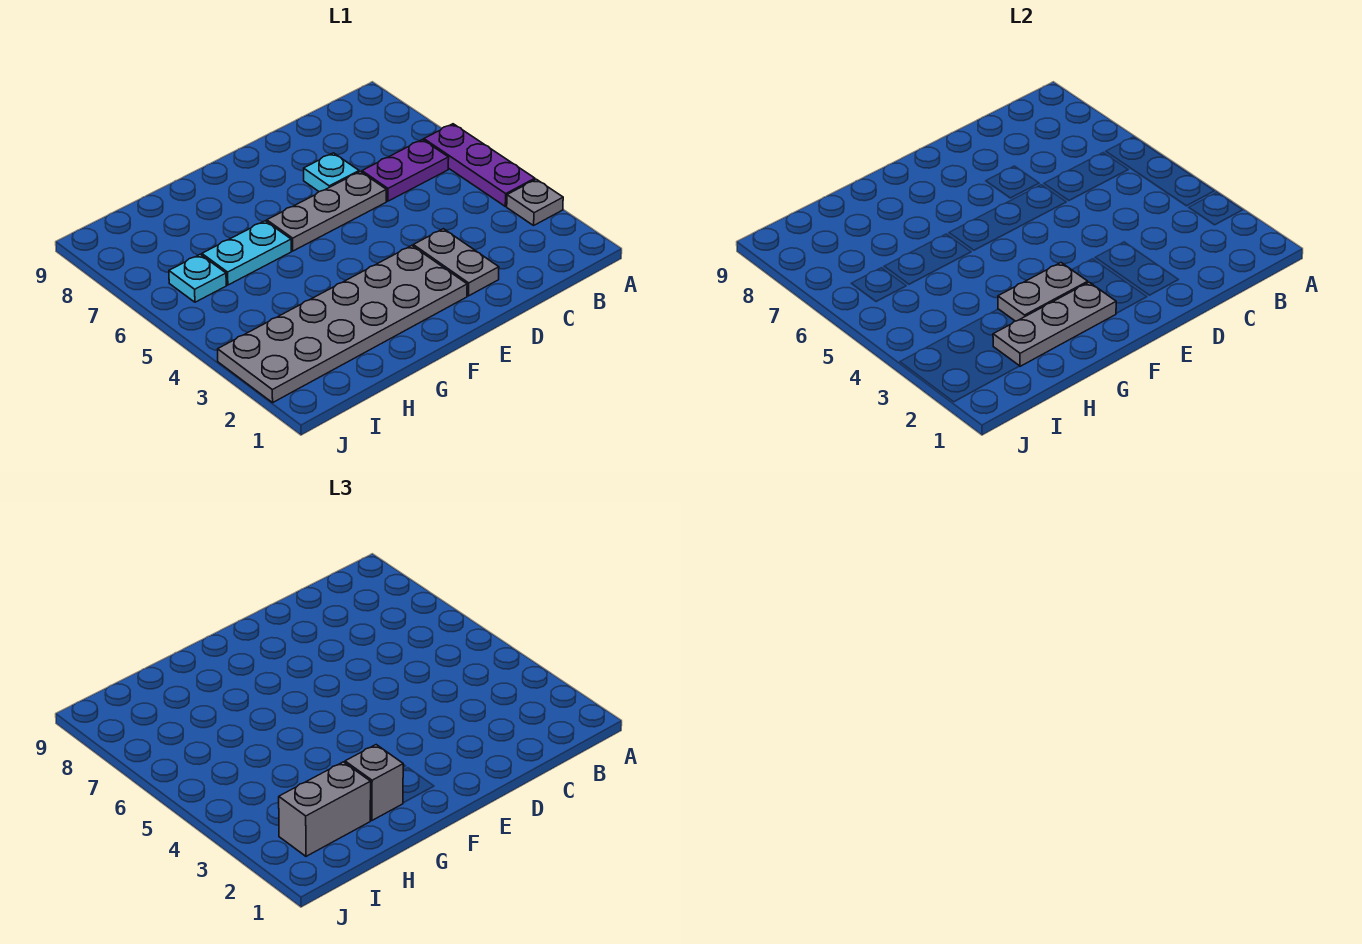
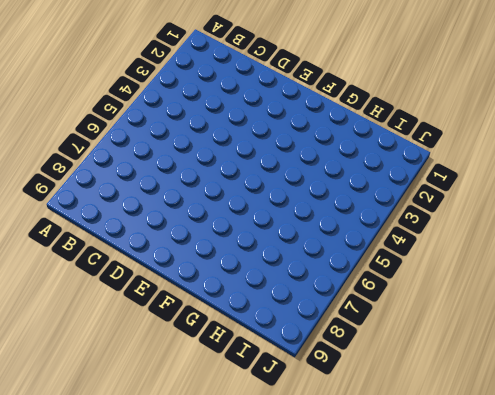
none -> grey 1x1 plate [507,179,563,225]
none -> purple 1x3 plate [424,124,535,206]
none -> purple 1x2 plate [362,140,449,201]

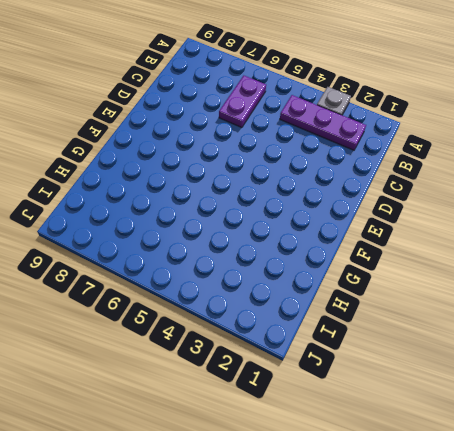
purple 1x3 plate [280,95,366,150] -> purple 1x3 plate moved to [424,124,535,206]
none -> grey 1x2 plate [413,229,499,296]
none -> grey 1x3 plate [267,172,386,251]
none -> cyan 1x1 plate [304,153,359,192]

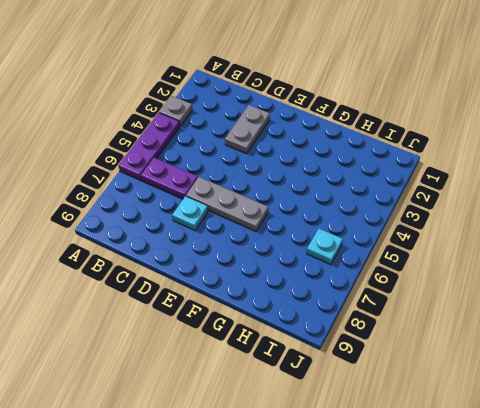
none -> grey 2x6 plate [218,246,467,403]
none -> cyan 1x2 plate [202,221,291,285]
none -> grey 1x3 plate [993,282,1116,366]

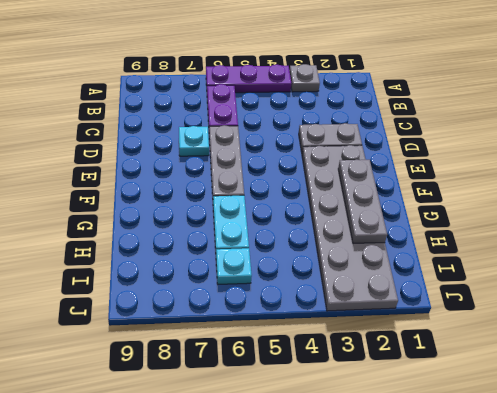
none -> grey 1x2 plate [998,263,1088,321]
none -> grey 1x1 brick [345,745,403,820]
none -> grey 1x2 brick [279,762,371,856]

